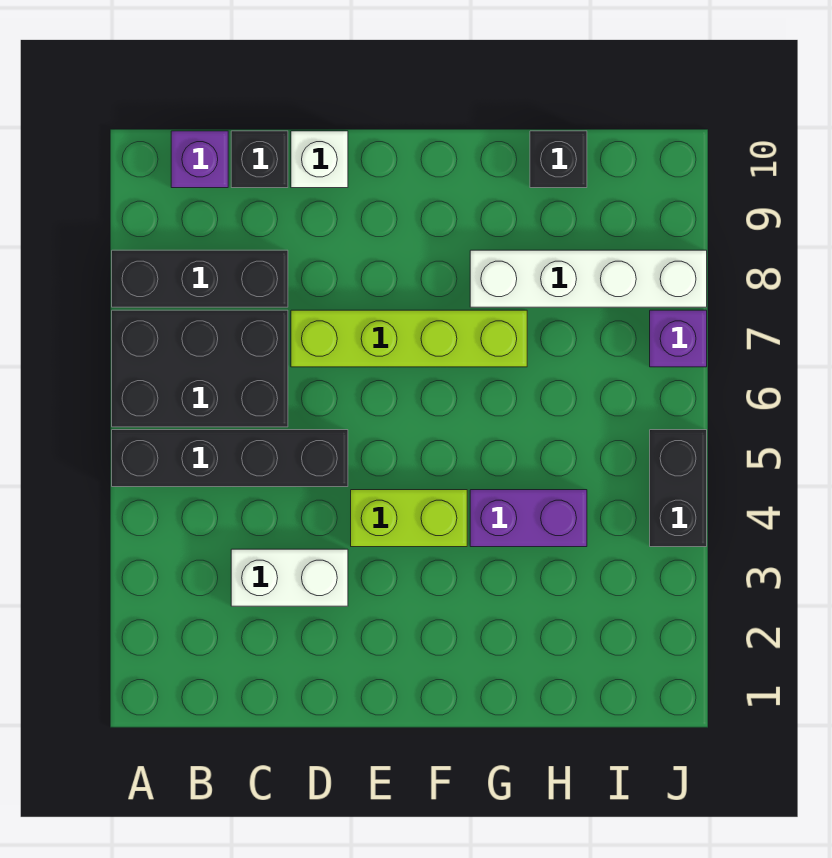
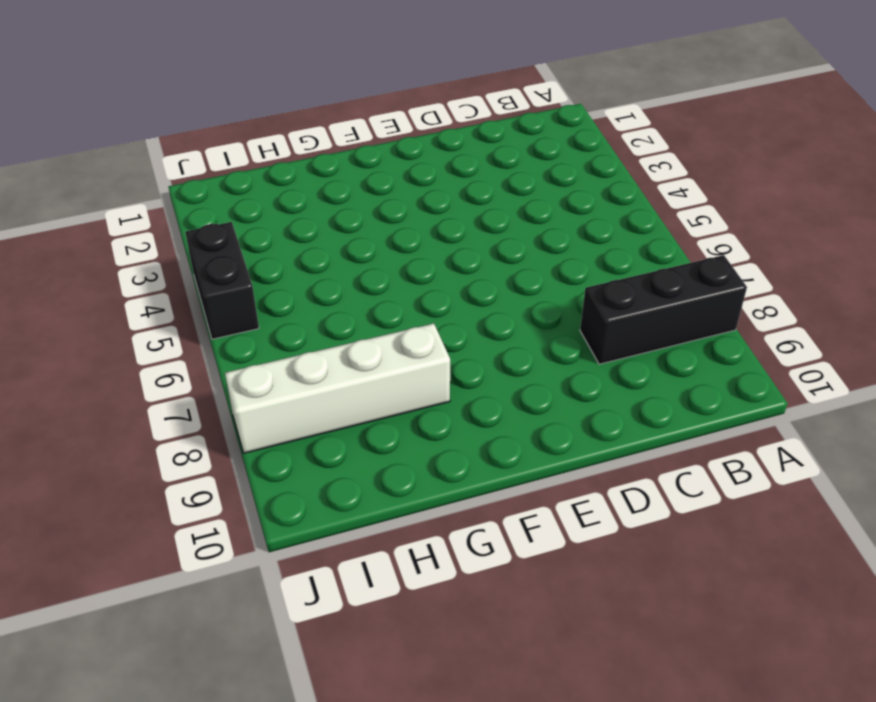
none -> black 1x4 brick [112,430,348,487]
none -> black 2x3 brick [112,310,288,427]
none -> purple 1x1 brick [171,131,228,188]

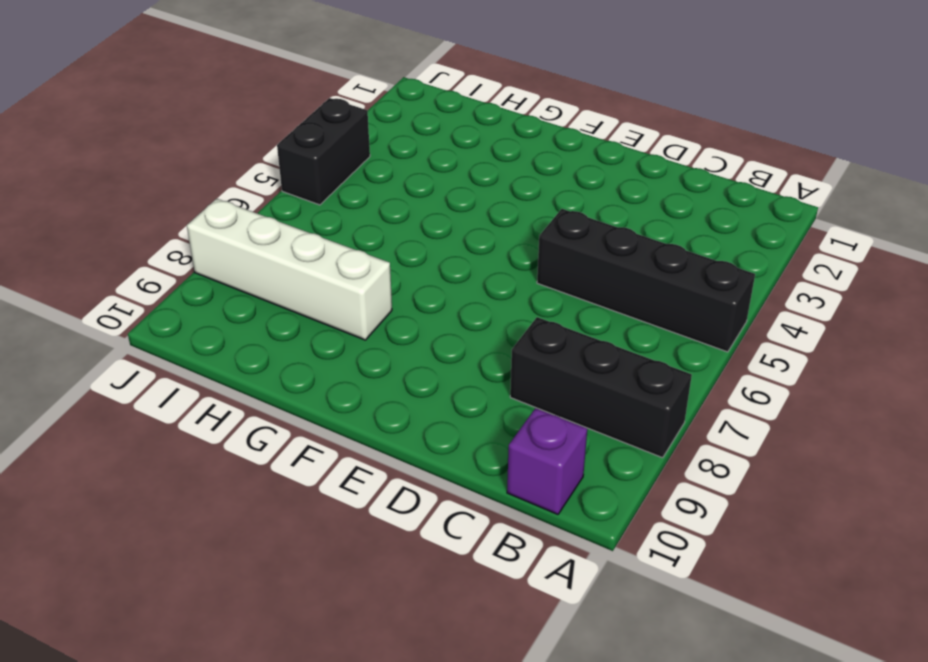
none -> black 2x3 brick [112,310,288,427]
none -> white 1x2 brick [231,549,348,606]
none -> black 1x1 brick [231,131,288,188]

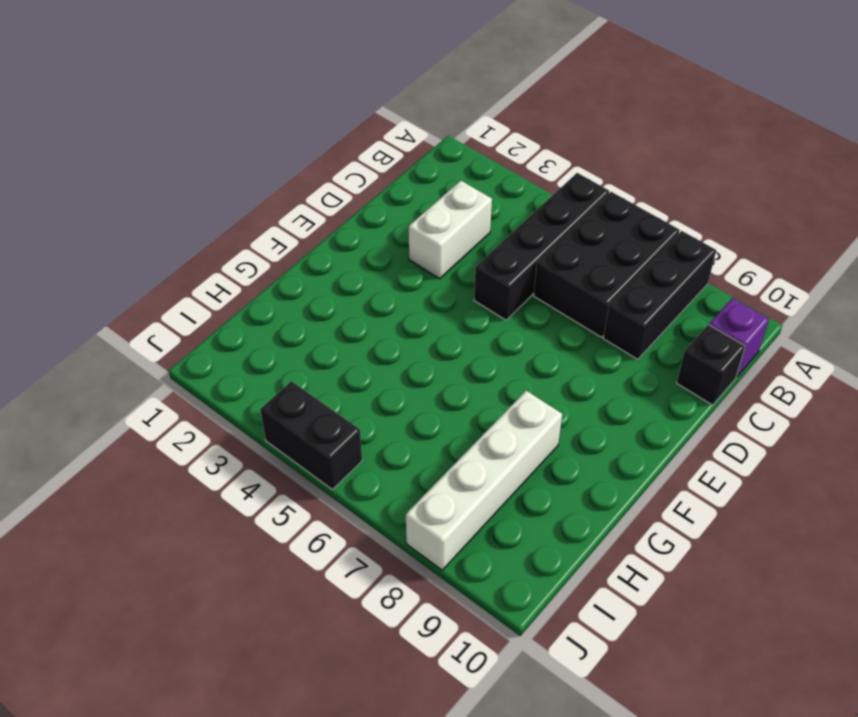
none -> lime 1x4 brick [291,310,527,367]
none -> white 1x1 brick [291,131,348,188]
none -> lime 1x2 brick [351,490,467,547]

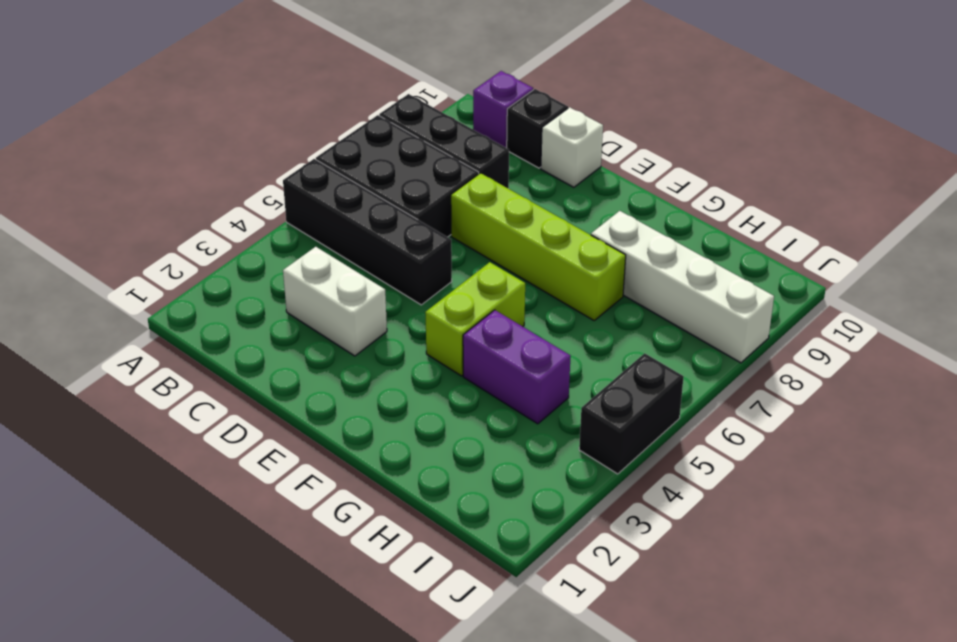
lime 1x2 brick [425,262,525,376] -> lime 1x2 brick turned to [351,490,467,547]
none -> black 1x1 brick [530,131,587,188]
none -> purple 1x1 brick [650,310,707,367]

